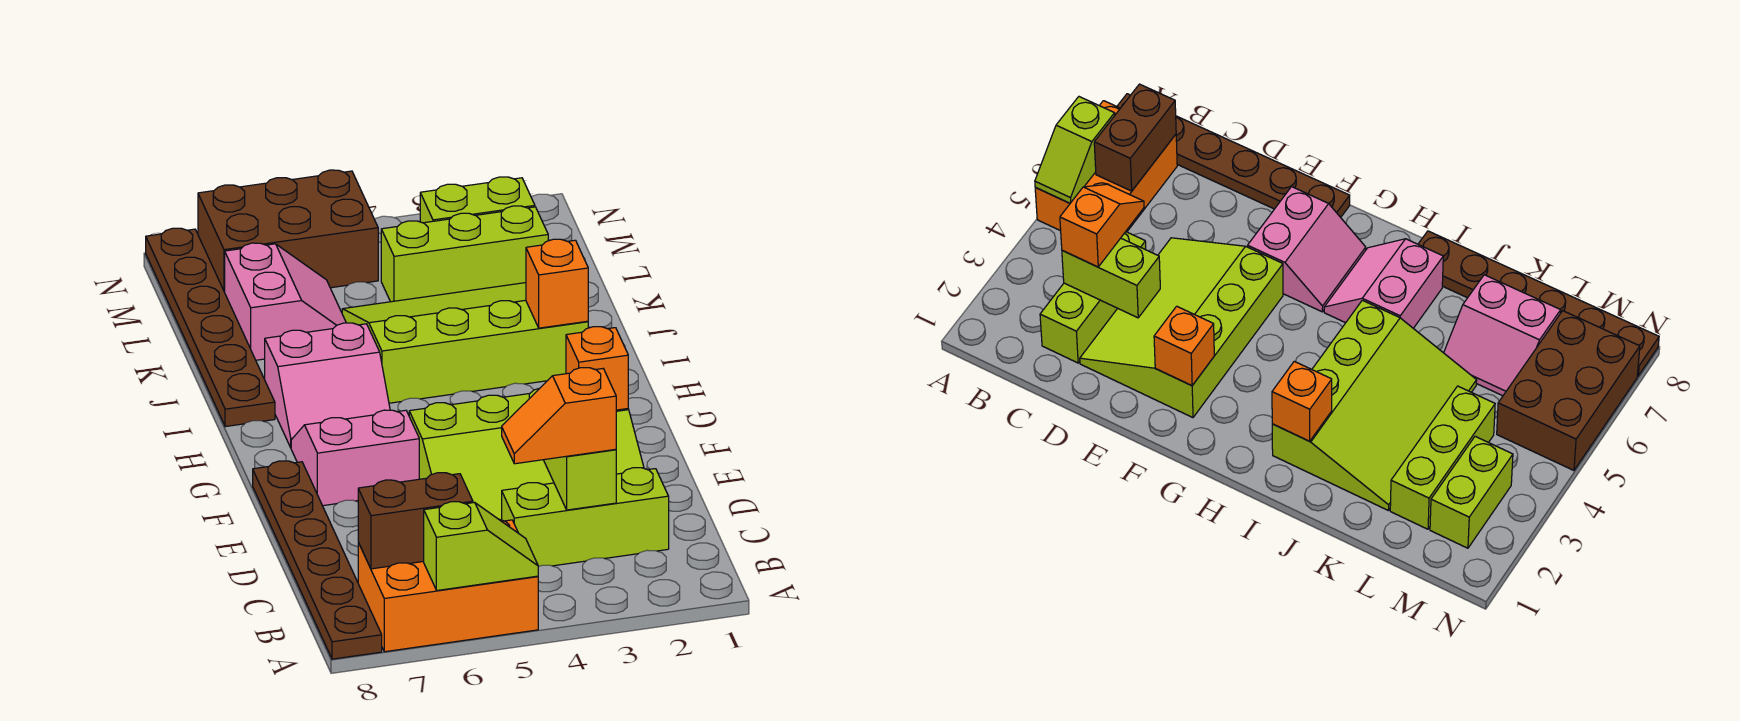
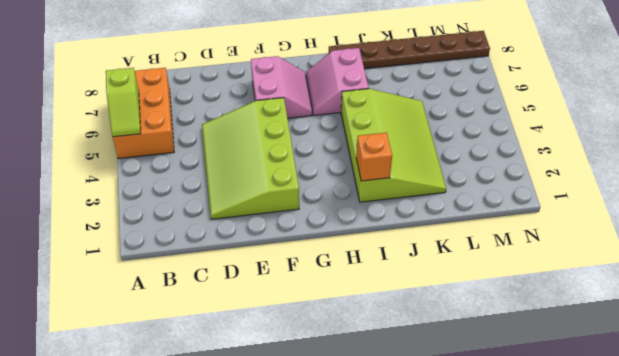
none -> brown 1x6 plate [253,461,382,659]
none -> lime 1x3 brick [502,468,669,566]
none -> pink 2x2 slope [225,243,346,360]

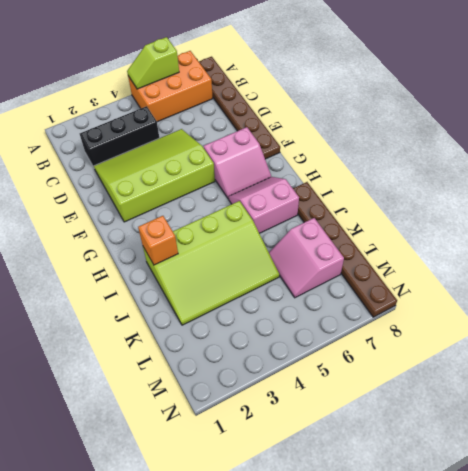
black 1x3 brick [80,106,159,167] -> lime 1x3 brick [502,468,669,566]
none -> lime 1x3 brick [381,206,548,302]
none -> lime 1x2 brick [420,177,535,223]
none -> brown 2x3 brick [198,170,378,292]

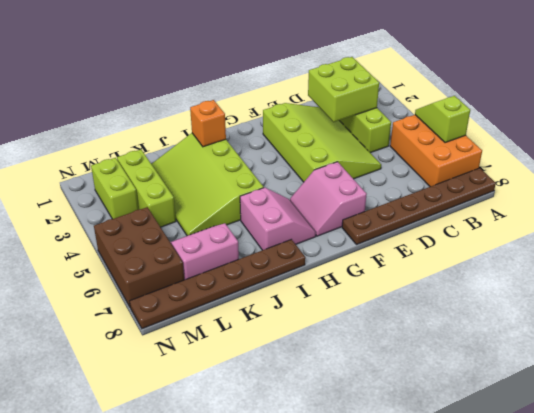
lime 2x2 brick [308,57,379,122] -> lime 1x2 brick [544,449,616,510]
none -> brown 1x2 brick [358,473,473,569]
none -> orange 1x1 brick [566,327,628,410]
none -> orange 1x2 slope [502,368,616,464]

